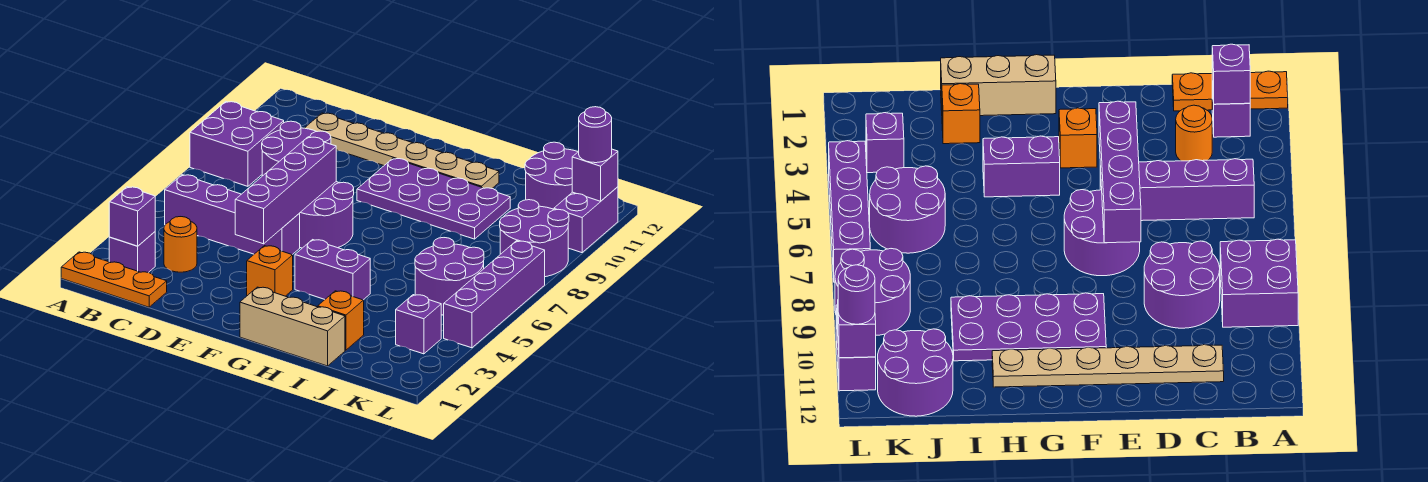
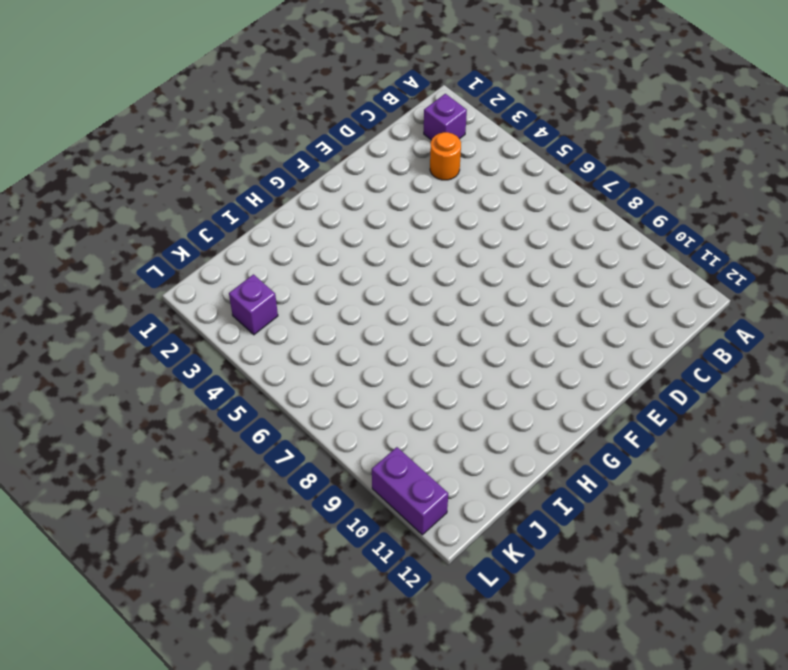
none -> orange 1x3 plate [61,252,167,307]
none -> purple 2x2 brick [190,102,284,186]
none -> purple 1x4 brick [165,175,300,255]

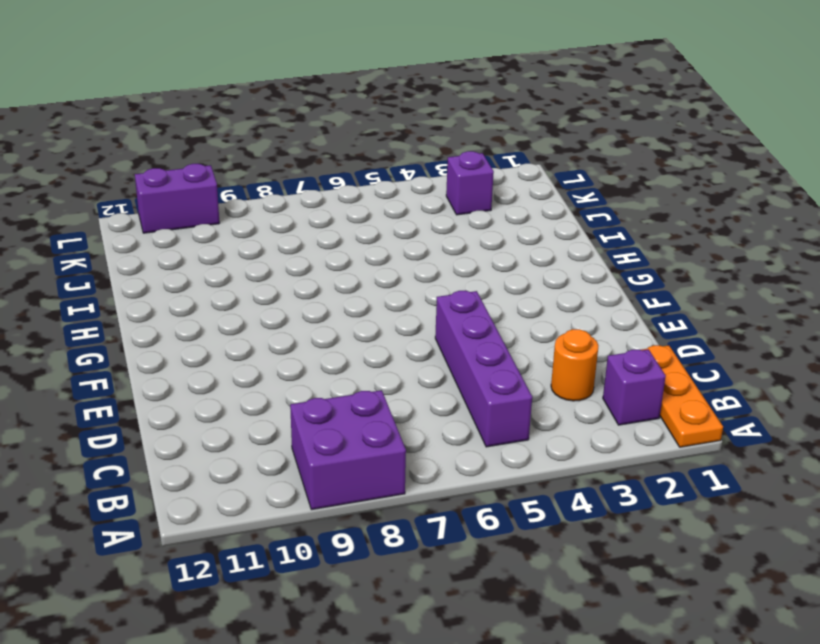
none -> purple 2x2 round brick [262,121,331,176]
none -> tan 1x6 plate [305,113,499,188]
none -> purple 2x2 round brick [299,182,354,248]

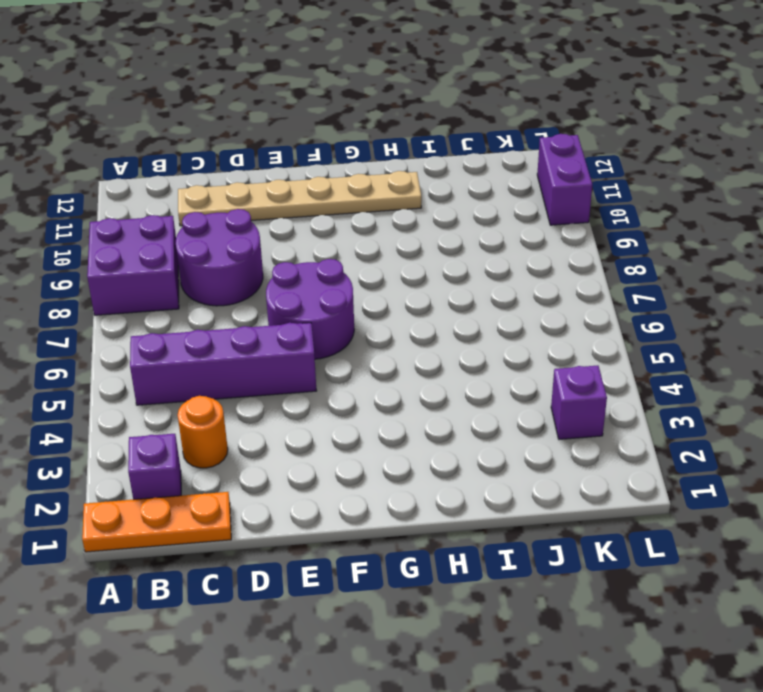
none -> orange 1x1 brick [247,246,293,296]
none -> purple 2x4 plate [357,158,510,239]
none -> tan 1x3 brick [240,287,345,366]

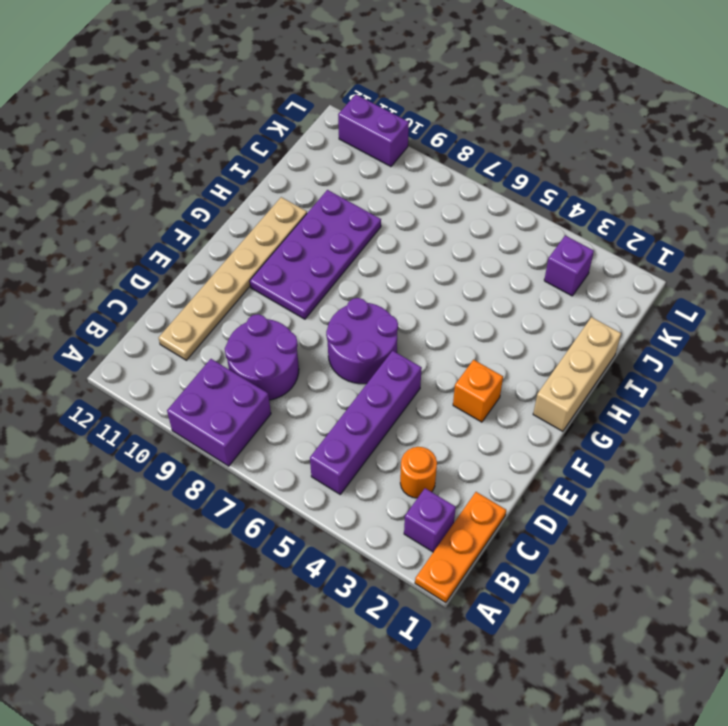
none -> purple 1x2 brick [295,240,370,300]
none -> orange 1x1 brick [318,291,364,350]
none -> purple 2x2 round brick [415,238,484,315]

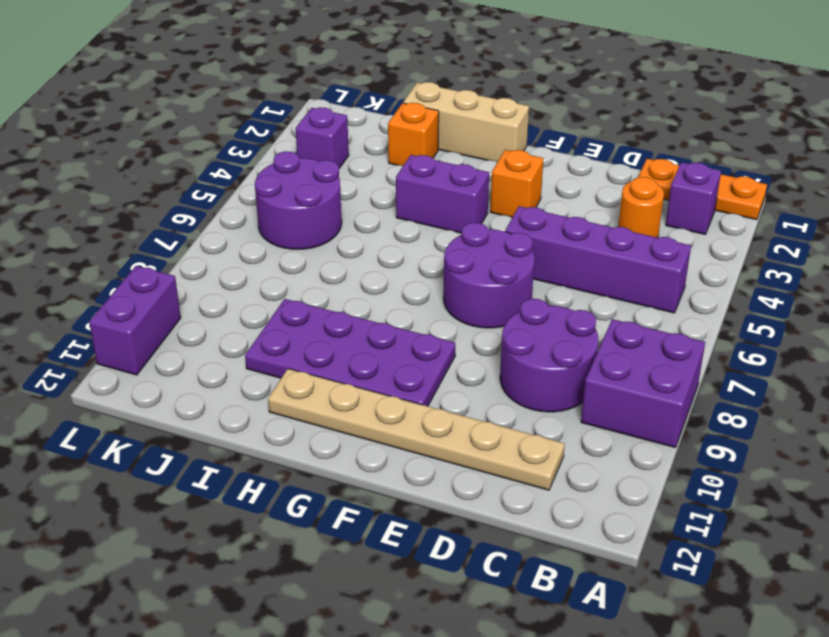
none -> purple 2x2 round brick [525,142,578,209]
none -> purple 2x2 round brick [500,200,569,277]
none -> purple 1x4 brick [444,241,545,348]

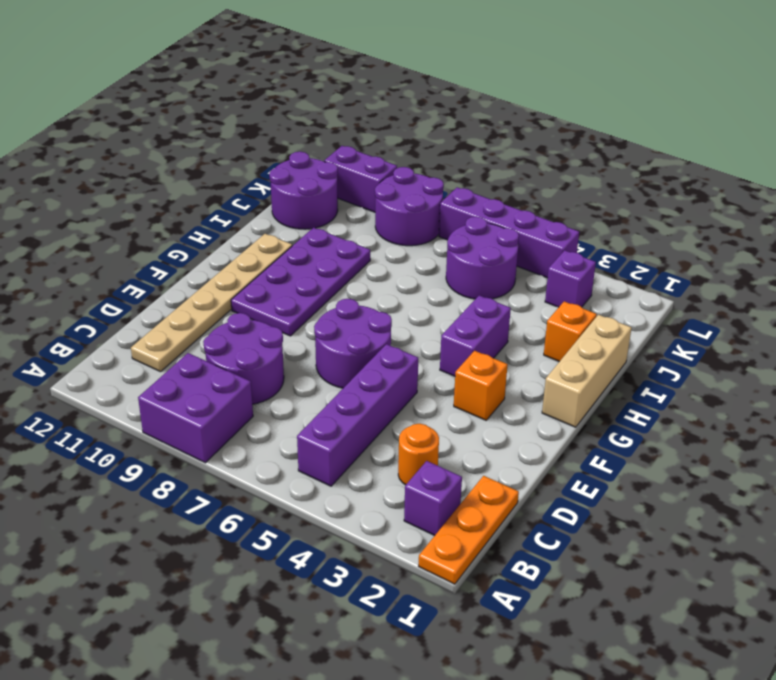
none -> purple 1x1 brick [109,187,155,246]
none -> purple 1x4 brick [235,137,336,244]
none -> purple 1x1 brick [572,149,618,201]

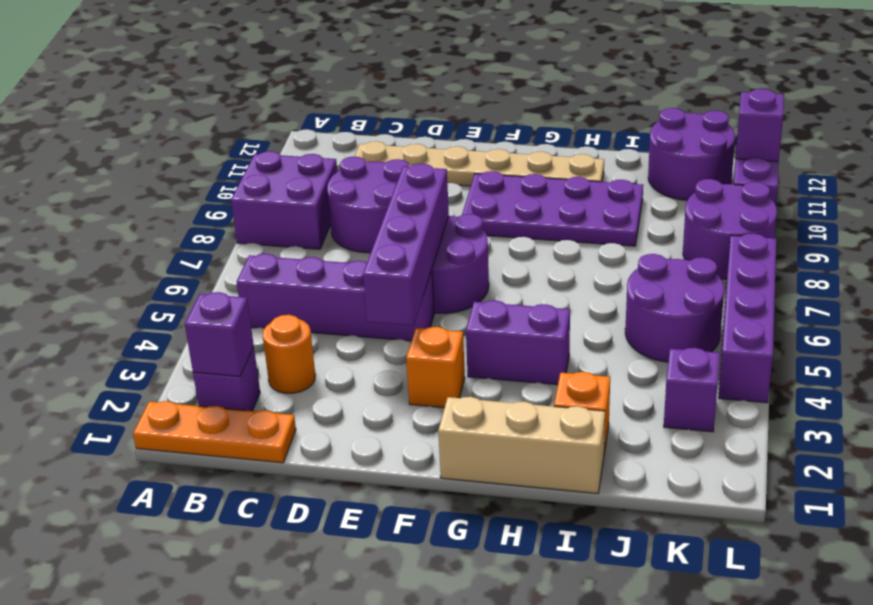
none -> purple 1x1 round brick [579,107,612,163]

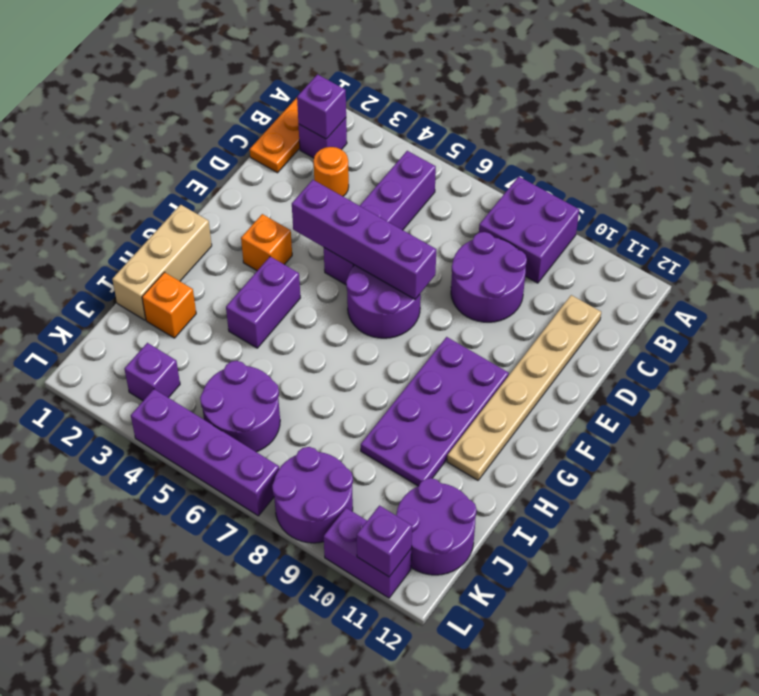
none -> purple 1x1 round brick [579,107,612,163]

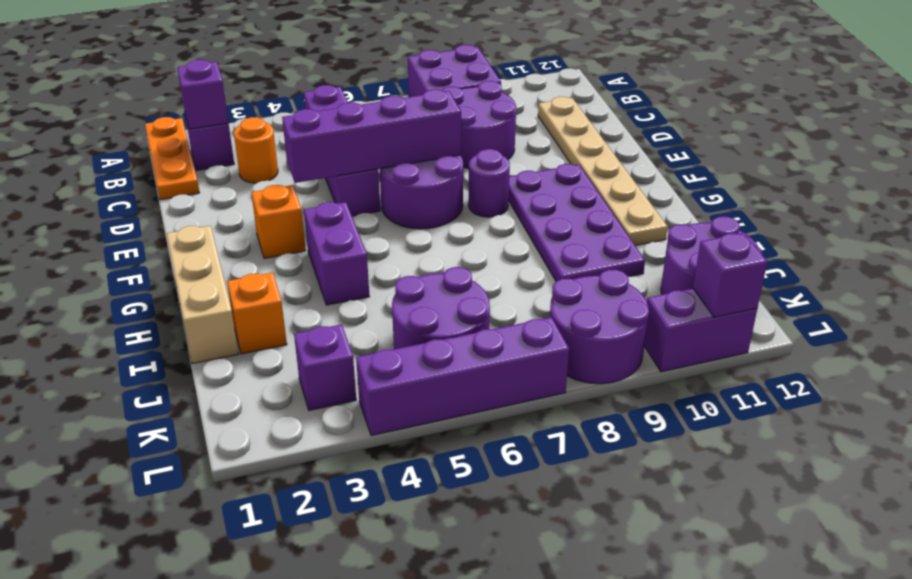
purple 1x1 round brick [468,149,510,217] -> purple 1x1 round brick moved to [579,107,612,163]

